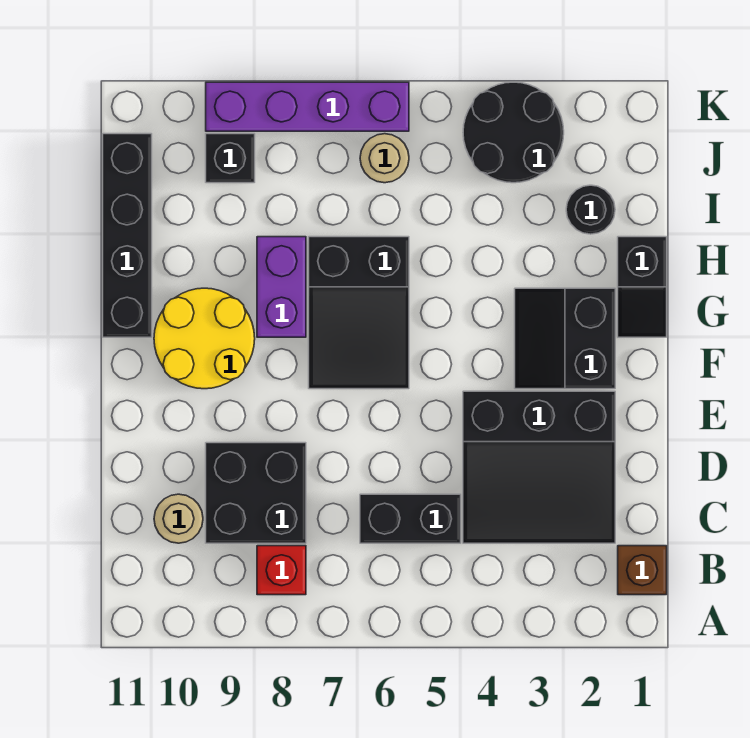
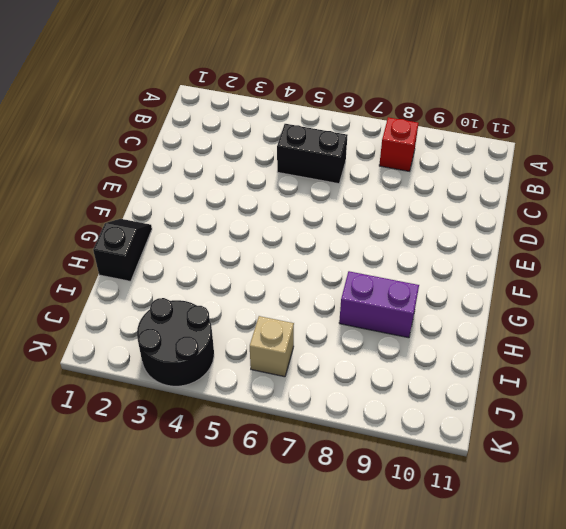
purple 1x2 brick [339,271,419,338] -> purple 1x2 brick turned to [257,237,306,337]
tan 1x1 brick [250,316,294,377] -> tan 1x1 round brick [360,134,409,183]
none -> brown 1x1 brick [618,546,667,595]
none -> black 3x3 slope [463,391,615,543]
none -> black 2x2 brick [206,443,306,543]

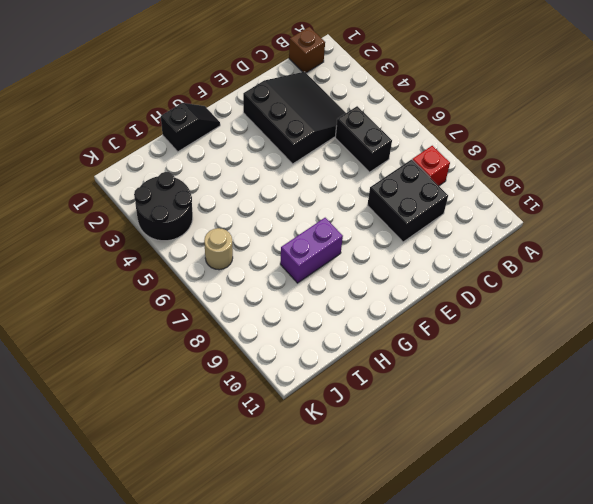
none -> tan 1x1 round brick [154,494,203,543]
none -> black 2x2 slope [515,288,615,389]
none -> black 2x3 slope [309,237,409,389]

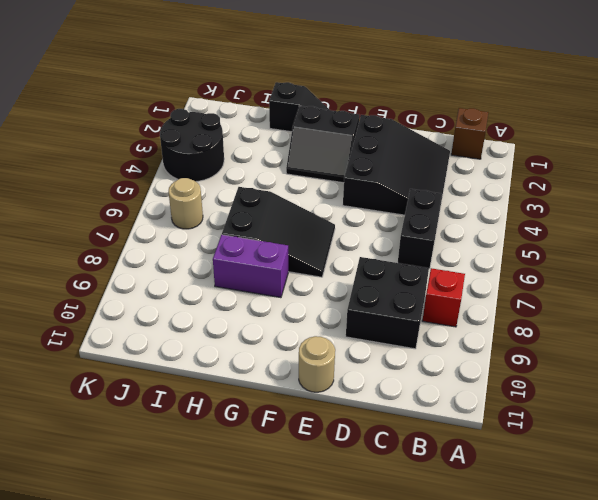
tan 1x1 round brick [299,336,335,392] -> tan 1x1 round brick moved to [154,494,203,543]
none -> yellow 2x2 round brick [154,288,255,389]
none -> black 1x4 brick [103,134,152,337]
none -> black 1x1 round brick [566,185,615,234]

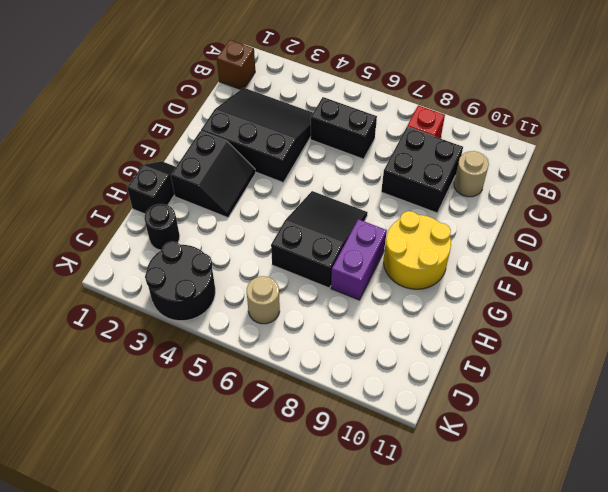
none -> black 1x4 brick [103,134,152,337]
none -> black 1x1 brick [206,134,255,183]
none -> purple 1x4 brick [206,82,409,131]

